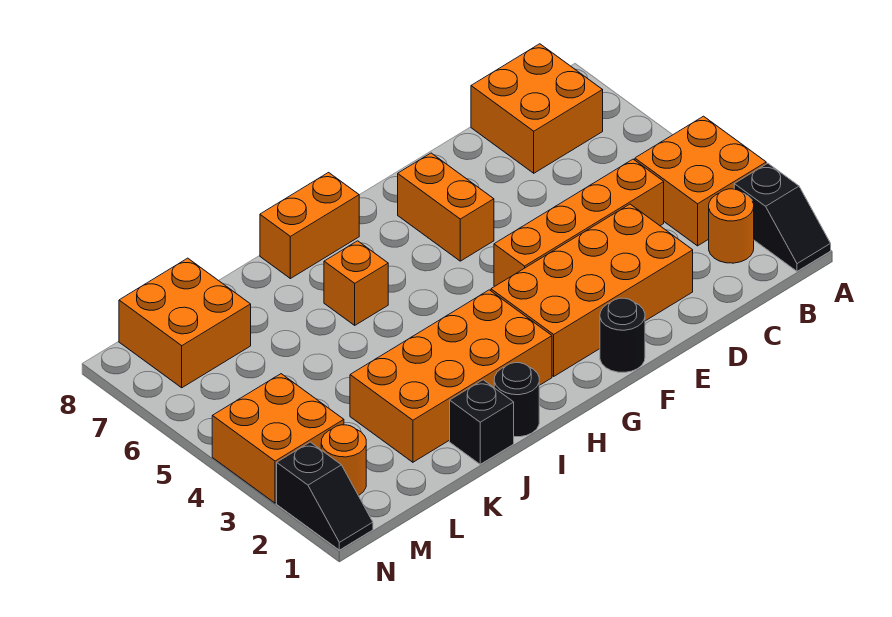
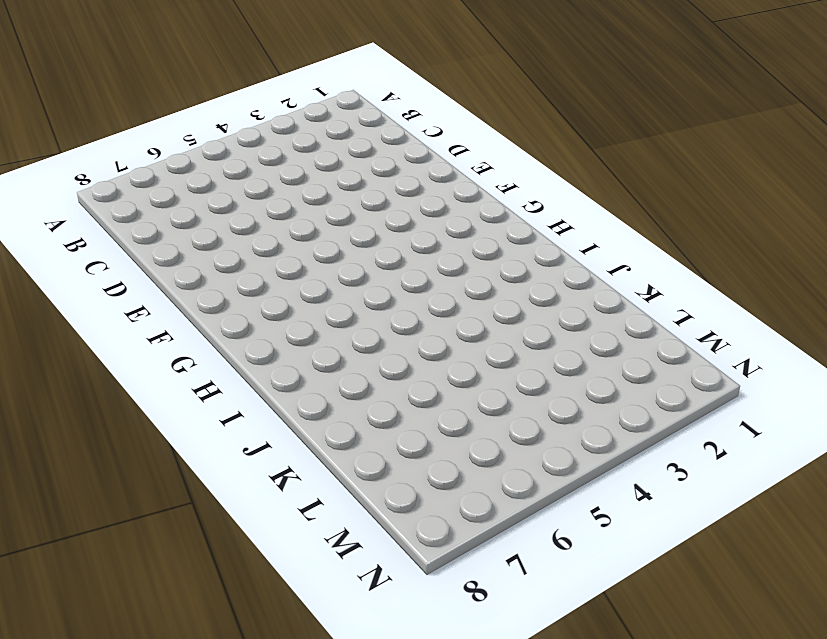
none -> black 1x2 slope [734,163,831,271]
none -> orange 2x2 brick [635,116,766,246]
none -> orange 1x1 round brick [709,189,754,263]

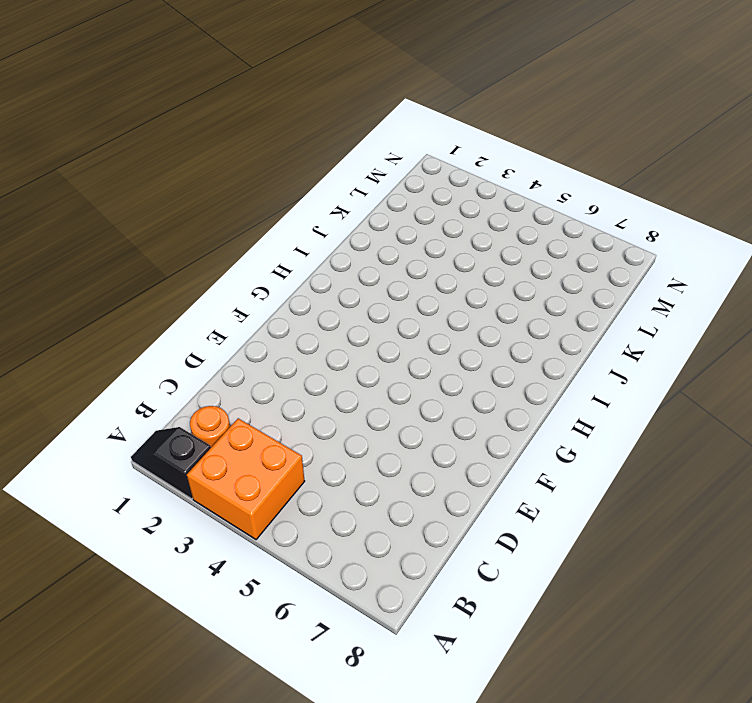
none -> orange 2x2 brick [471,44,603,173]
none -> orange 1x4 brick [494,159,664,286]
none -> orange 2x4 brick [491,204,693,376]

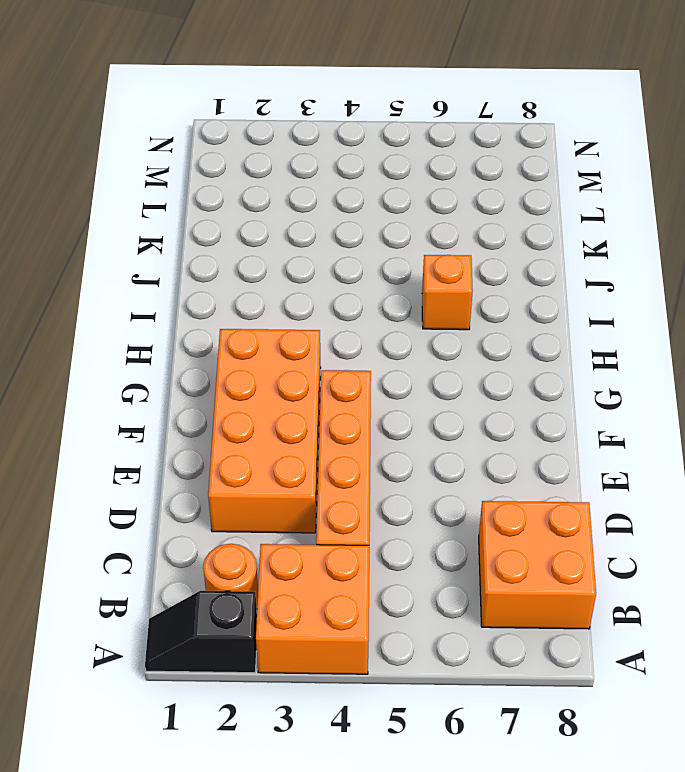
none -> black 1x1 round brick [600,298,645,372]
none -> orange 1x2 brick [398,153,494,261]
none -> orange 2x4 brick [350,290,552,462]

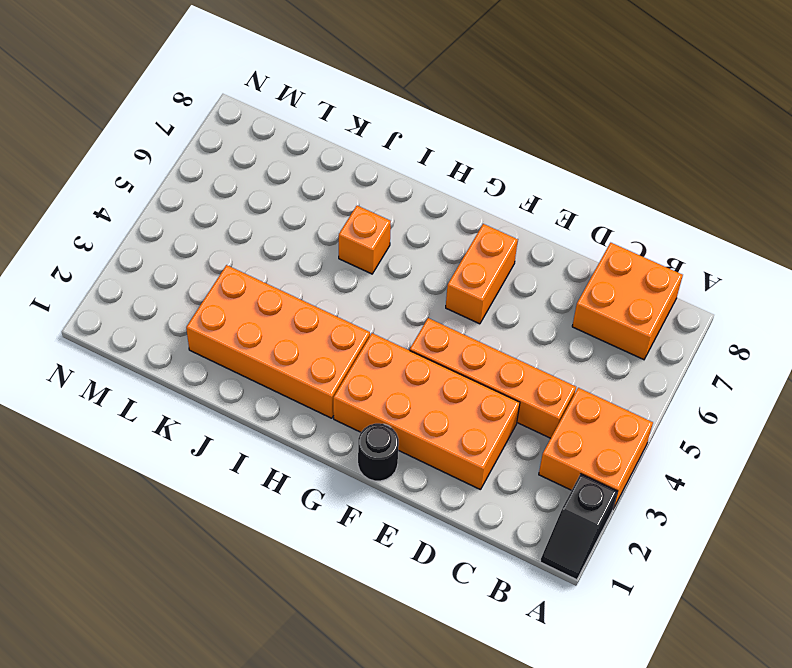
none -> orange 1x1 round brick [709,189,754,263]
none -> orange 1x2 brick [260,173,359,279]
none -> black 1x1 round brick [494,363,539,437]

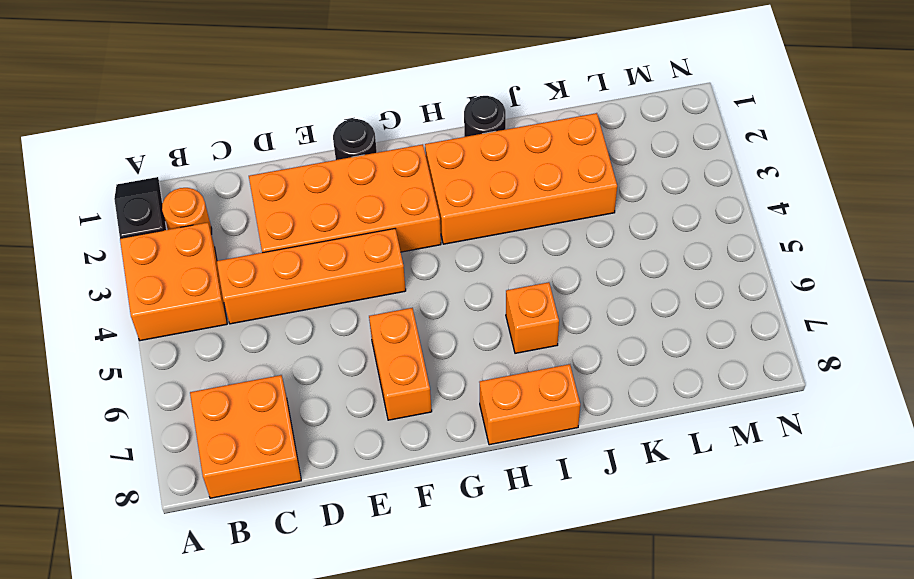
none -> black 1x1 brick [450,380,514,464]
none -> orange 2x2 brick [119,258,251,388]
none -> orange 1x1 round brick [321,425,366,496]

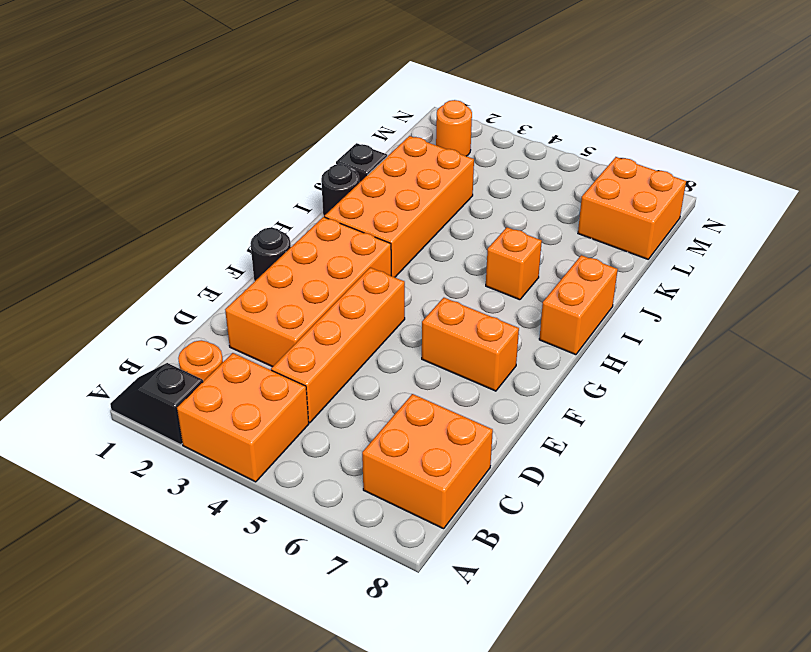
none -> orange 2x2 brick [212,374,344,503]
none -> black 1x2 slope [277,442,373,550]

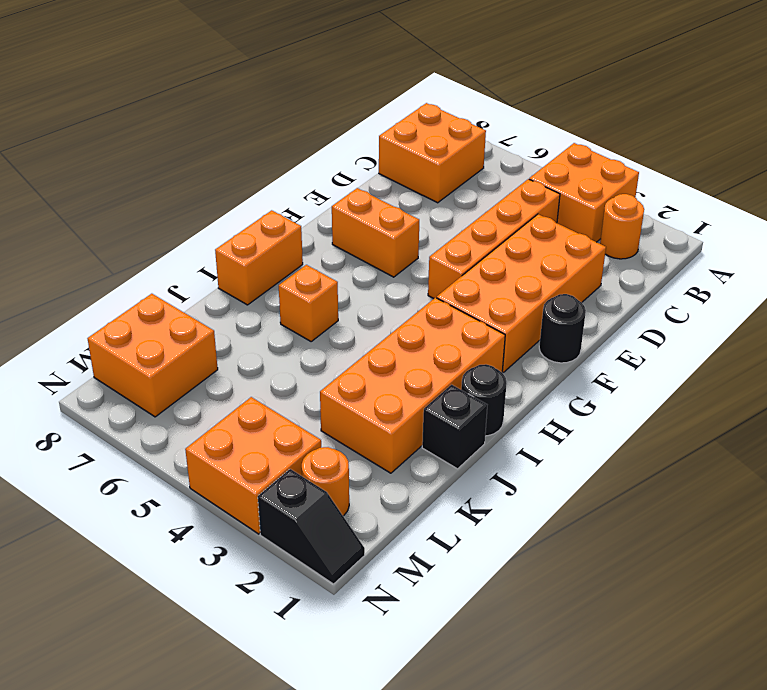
none -> black 1x2 slope [734,163,831,271]

